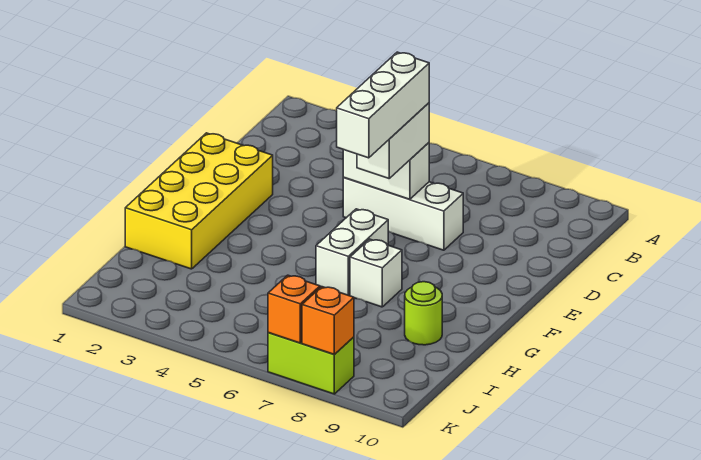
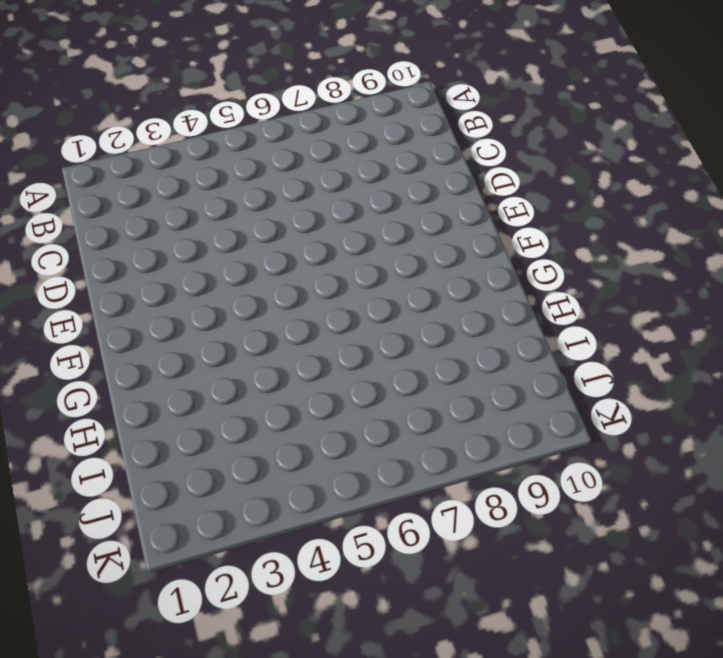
none -> white 1x3 brick [343,178,463,250]
none -> yellow 2x4 brick [125,133,273,269]

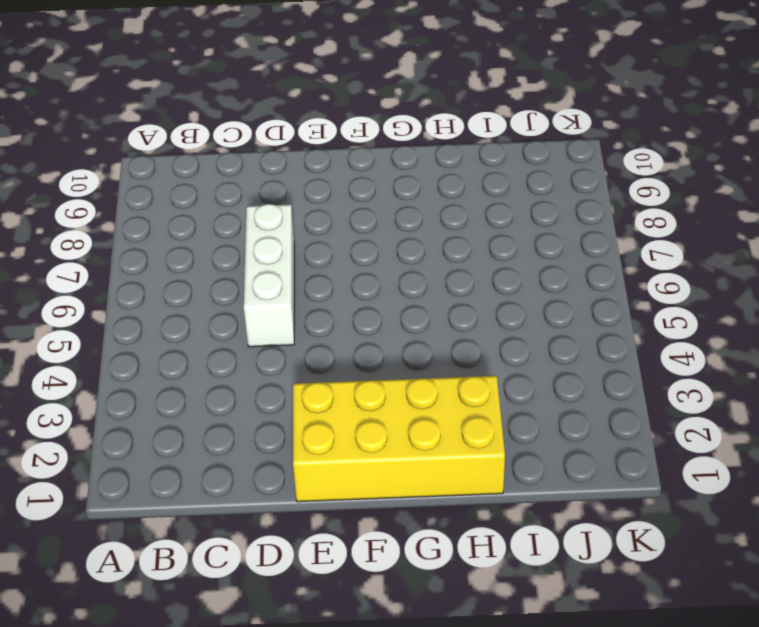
none -> white 1x2 brick [316,209,388,295]
none -> white 1x1 brick [350,239,402,307]

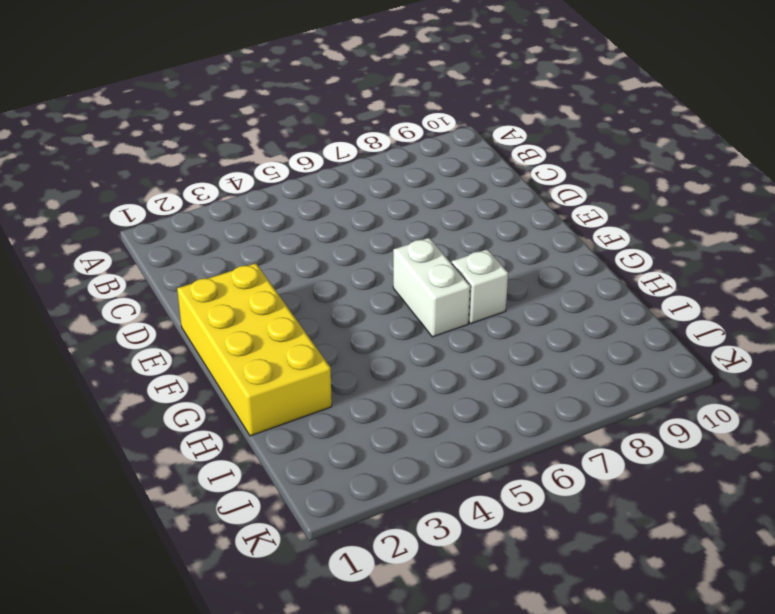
none -> white 1x3 brick [343,178,463,250]
none -> lime 1x1 round brick [405,282,442,345]

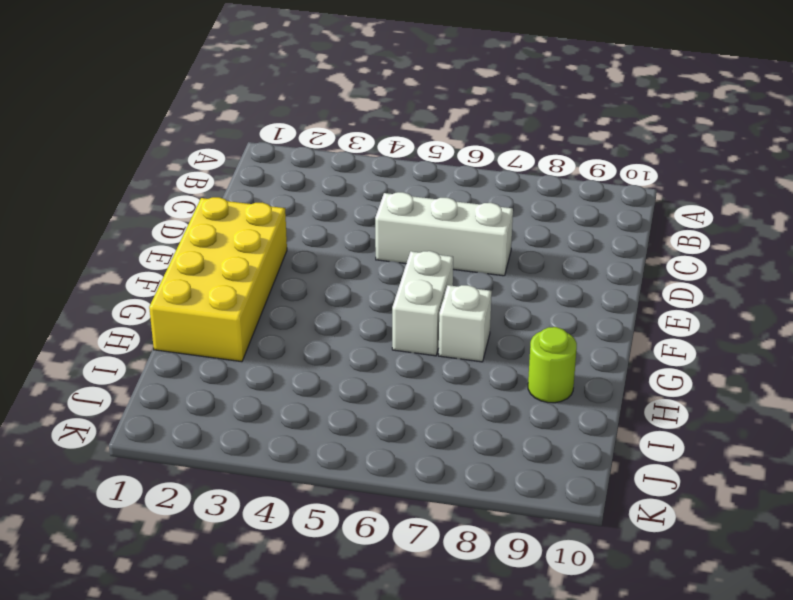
none -> lime 1x2 brick [268,333,354,394]
none -> white 1x2 brick [343,143,430,199]

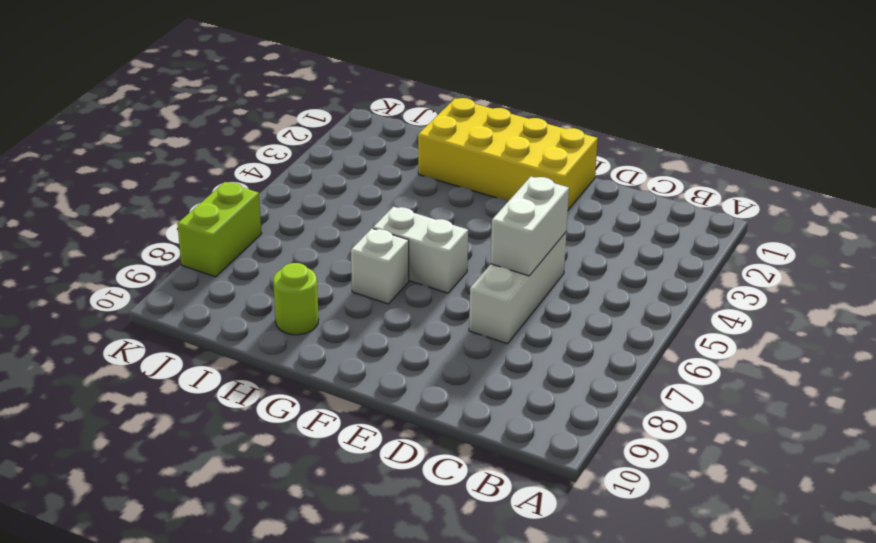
none -> orange 1x1 brick [268,275,320,343]
none -> orange 1x1 brick [302,287,354,354]

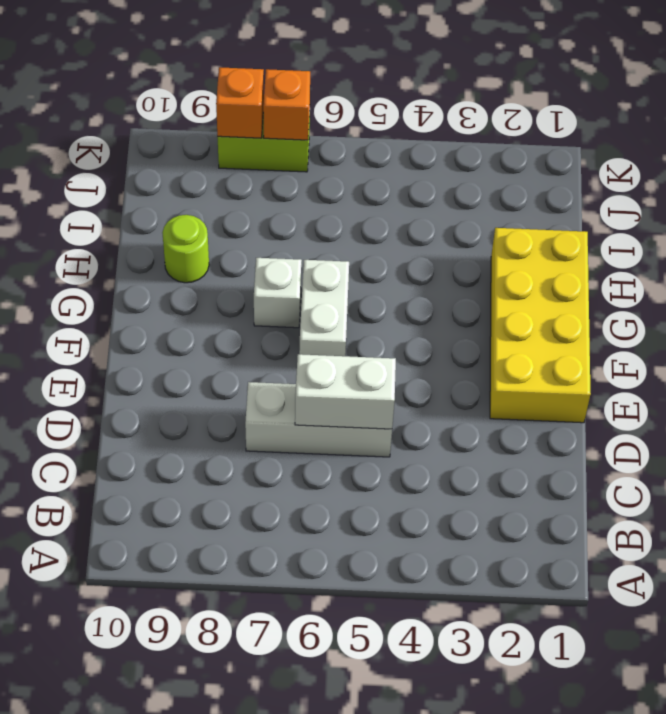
none -> white 1x2 brick [357,103,429,178]
none -> white 1x3 brick [337,52,429,158]

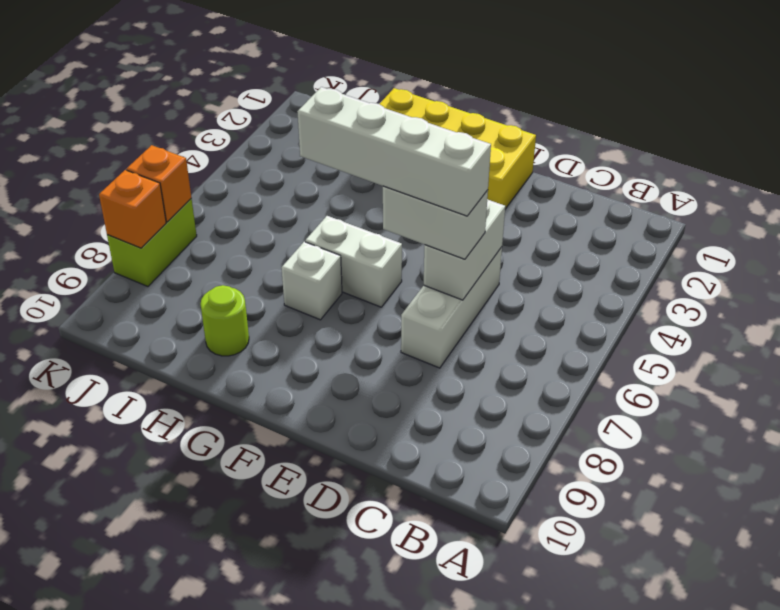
white 1x4 brick [297,87,491,216] -> white 1x3 brick [337,52,429,158]

